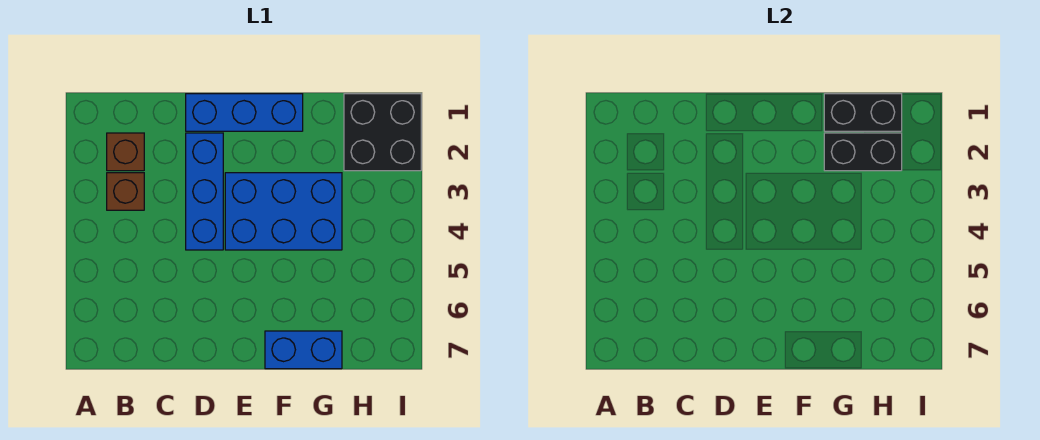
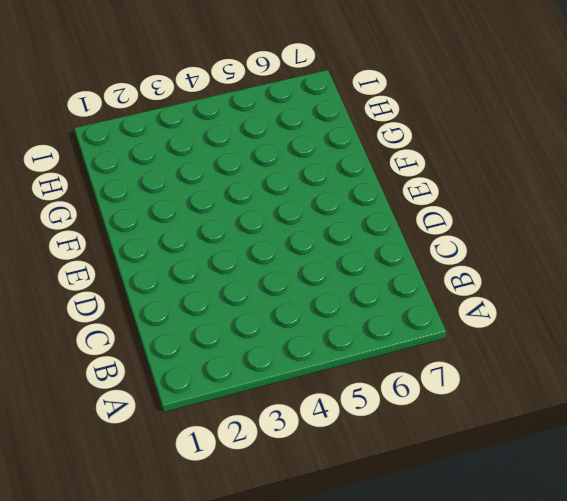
none -> brown 1x1 brick [107,133,144,171]
none -> brown 1x1 brick [107,173,144,210]

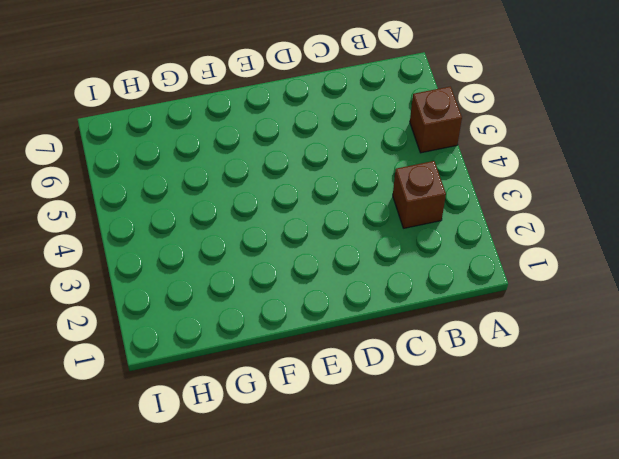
brown 1x1 brick [410,86,462,153] -> brown 1x1 brick moved to [107,133,144,171]
none -> blue 1x3 brick [186,94,303,131]
none -> blue 1x3 brick [186,133,223,250]

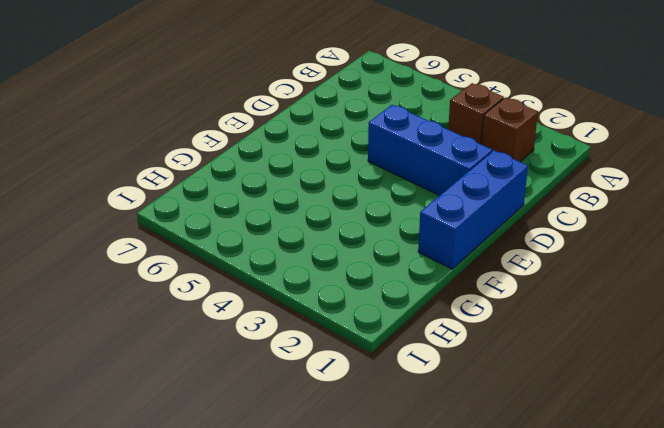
none -> blue 2x3 brick [225,173,342,250]
none -> blue 1x2 brick [265,331,342,369]

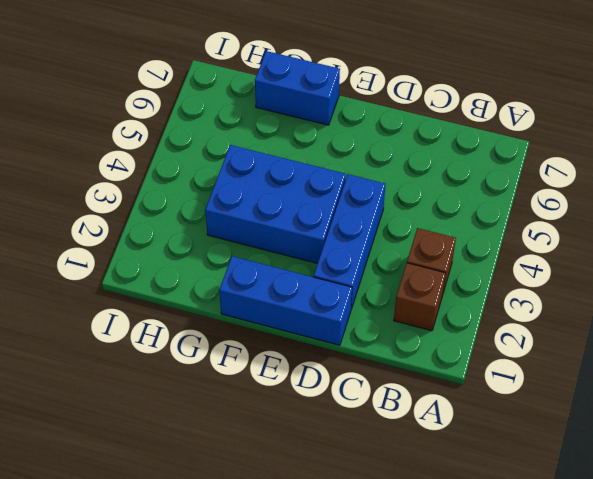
none -> black 2x2 brick [344,94,421,171]
none -> black 1x2 brick [824,94,902,131]

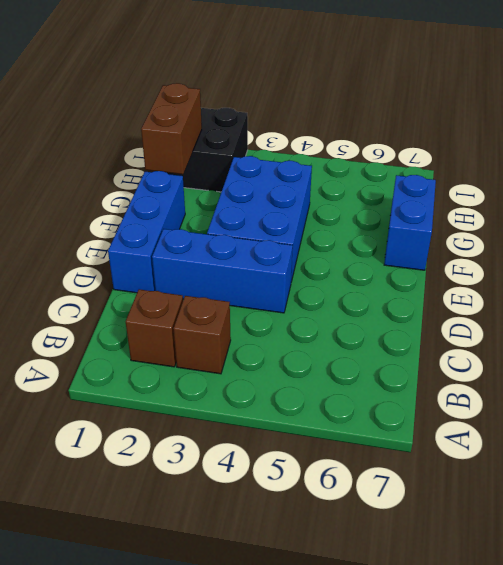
brown 1x2 brick [141,83,202,174] -> black 1x2 brick [824,94,902,131]
none -> black 1x2 brick [824,133,902,171]

